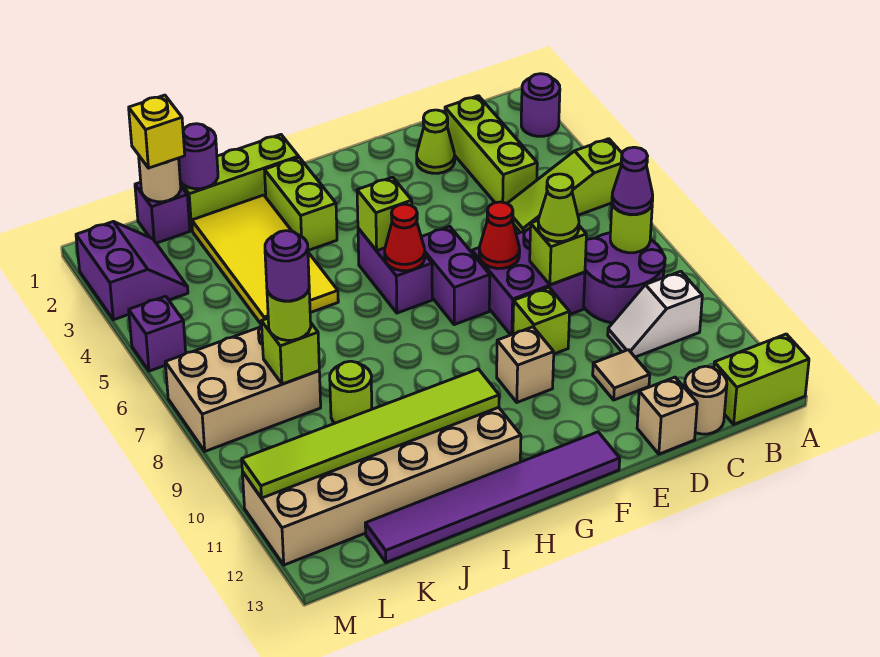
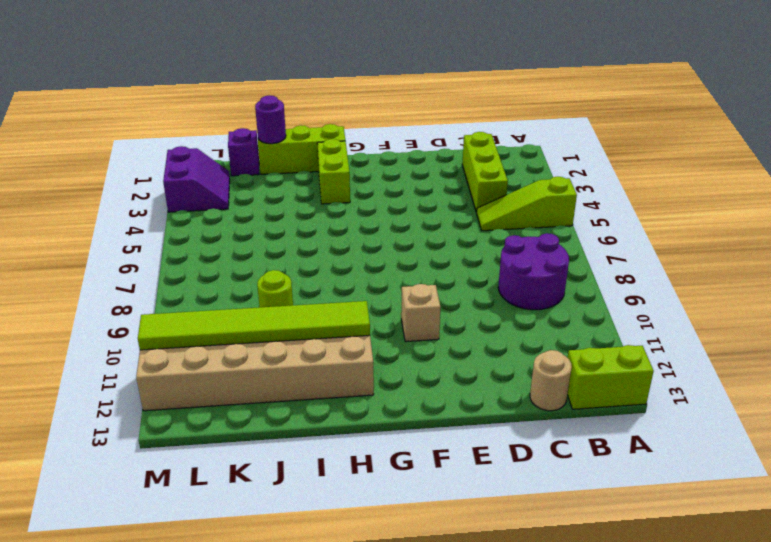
none -> purple 1x1 round brick [521,74,560,136]
none -> white 1x2 slope [608,271,702,357]
none -> lime 1x1 cone [417,110,455,173]
none -> purple 2x2 brick [472,228,585,335]

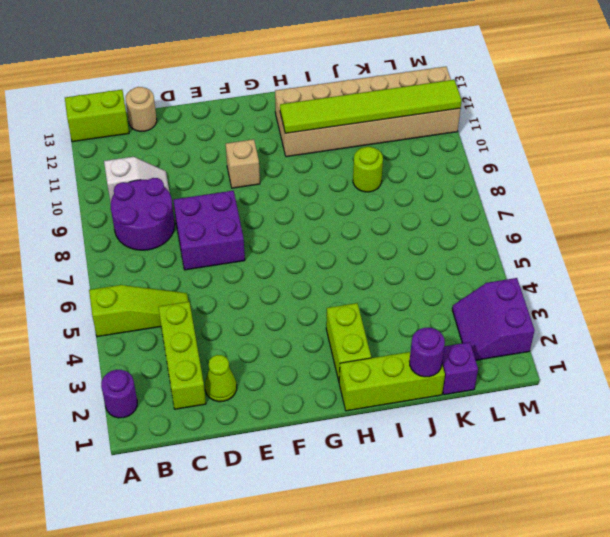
none -> tan 1x1 tile [593,350,650,400]
none -> tan 1x1 brick [637,377,697,454]
none -> lime 1x1 brick [513,287,570,354]
none -> purple 1x2 brick [421,227,490,325]

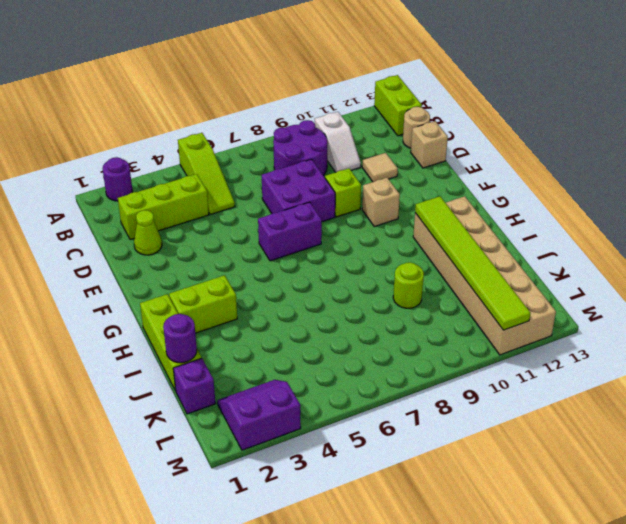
none -> purple 1x6 tile [365,432,620,562]
none -> purple 1x2 brick [358,228,432,313]
none -> yellow 2x4 tile [192,195,338,325]
none -> tan 2x3 brick [165,327,321,451]

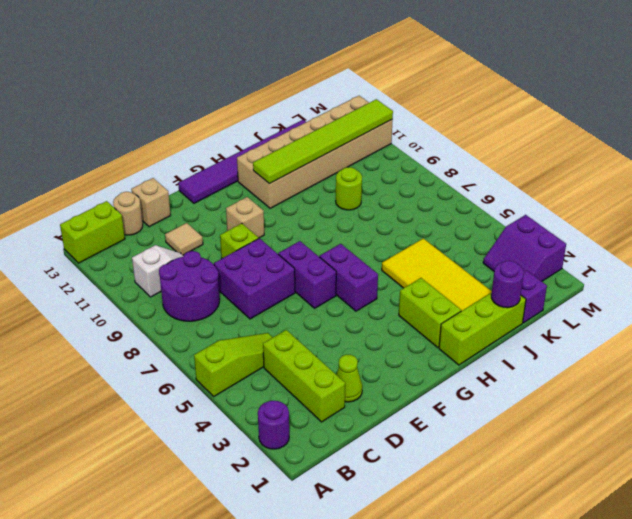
none -> tan 2x3 brick [165,327,321,451]
none -> purple 1x1 brick [129,296,186,371]
none -> lime 1x1 round brick [610,204,652,253]
none -> lime 1x1 brick [530,221,586,285]

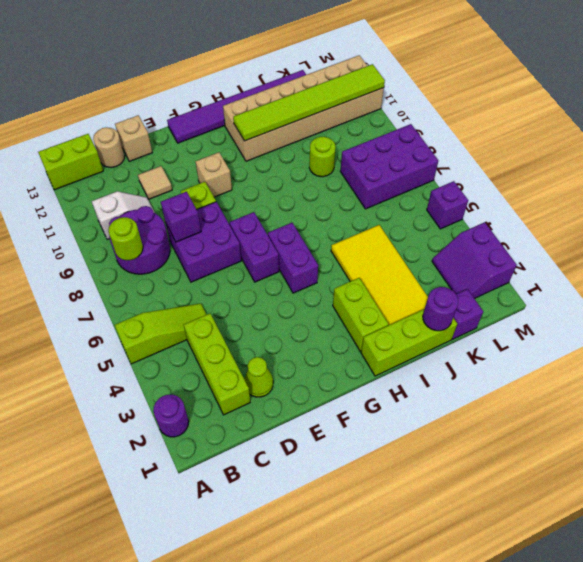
purple 1x1 brick [161,192,201,242] -> lime 1x1 brick [530,221,586,285]
purple 2x3 brick [340,124,438,209] -> tan 2x3 brick [165,327,321,451]
none -> red 1x1 cone [479,202,520,269]
none -> lime 1x1 brick [357,177,412,251]
none -> red 1x1 cone [385,204,425,271]
none -> tan 1x1 round brick [139,156,181,202]

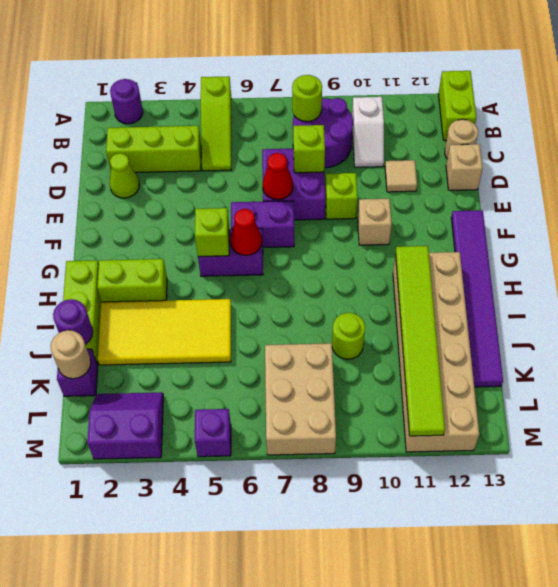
none -> lime 1x1 brick [261,318,319,384]
none -> purple 1x1 cone [612,147,653,214]
none -> lime 1x1 cone [538,174,579,242]
none -> yellow 1x1 brick [129,95,185,168]

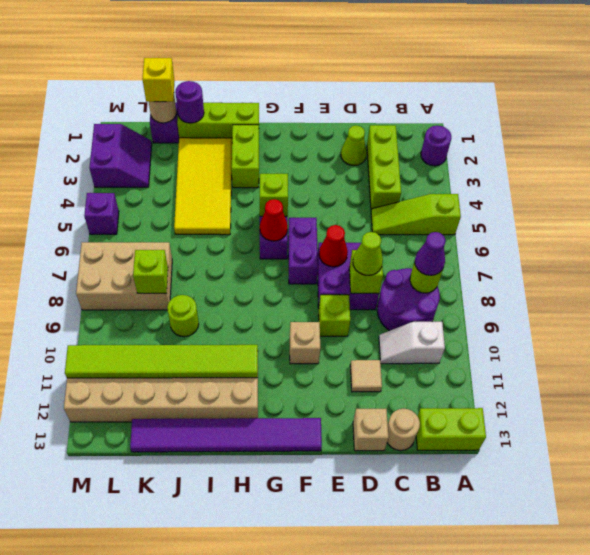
none -> lime 1x1 round brick [267,290,311,340]
none -> purple 1x1 round brick [265,231,309,301]

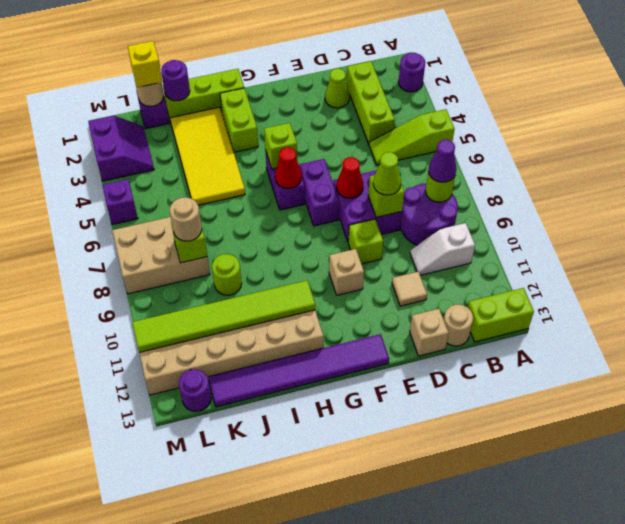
tan 1x1 round brick [170,197,202,241] -> lime 1x1 round brick [267,290,311,340]
purple 1x1 round brick [179,369,211,412] -> purple 1x1 round brick moved to [265,231,309,301]

